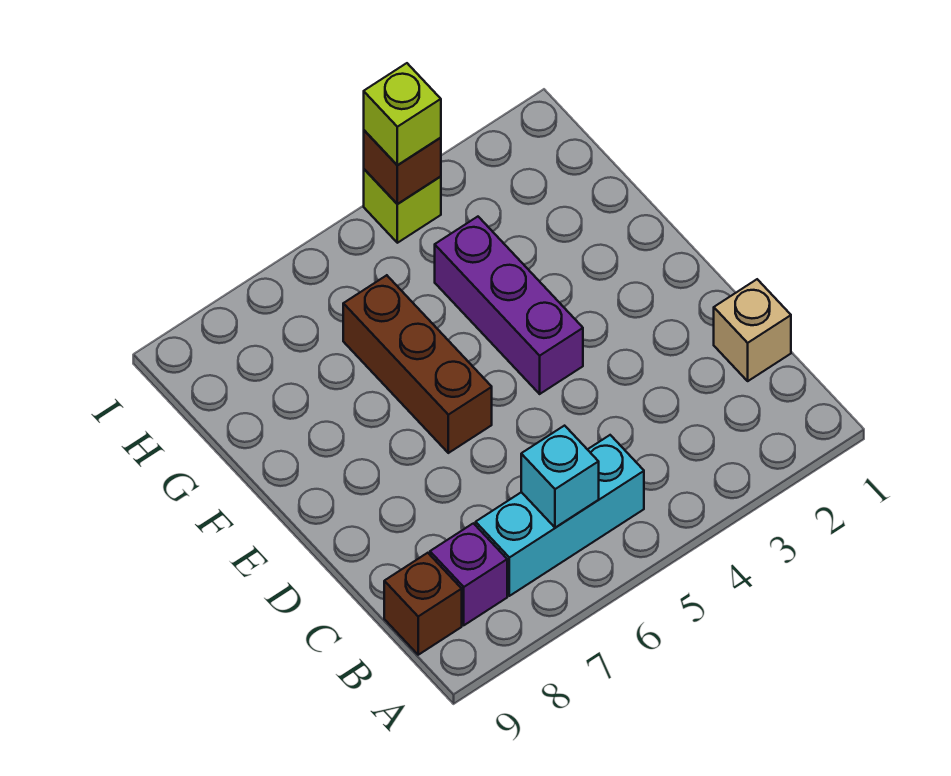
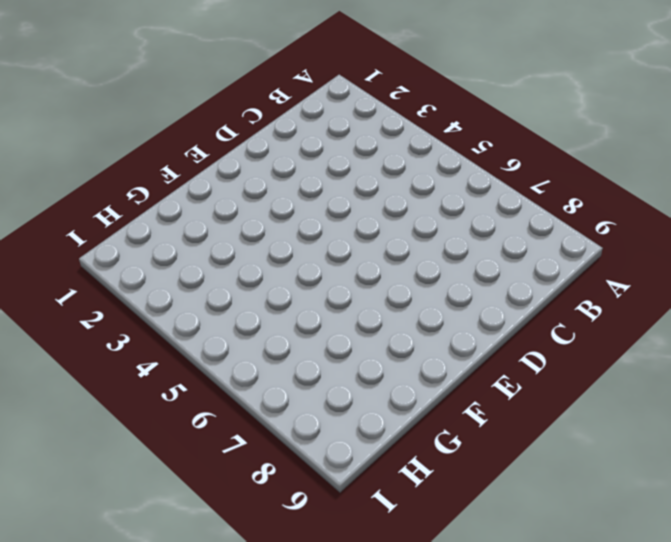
none -> cyan 1x3 brick [476,435,644,596]
none -> purple 1x1 brick [430,523,507,625]

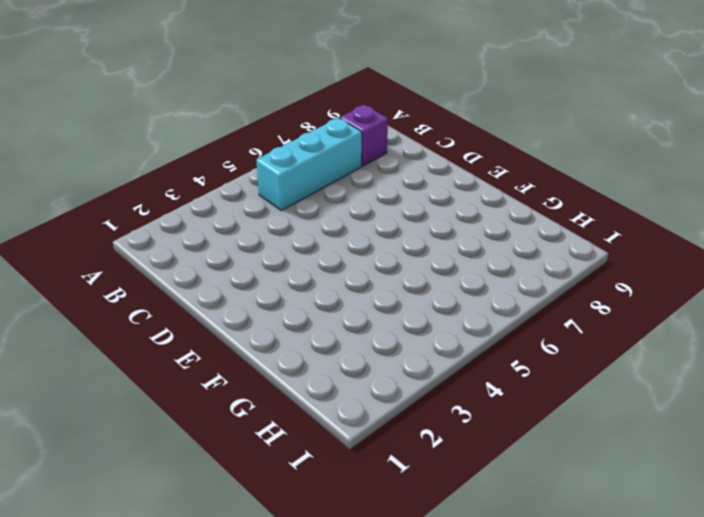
none -> brown 1x1 brick [384,553,462,655]
none -> tan 1x1 brick [714,279,791,381]

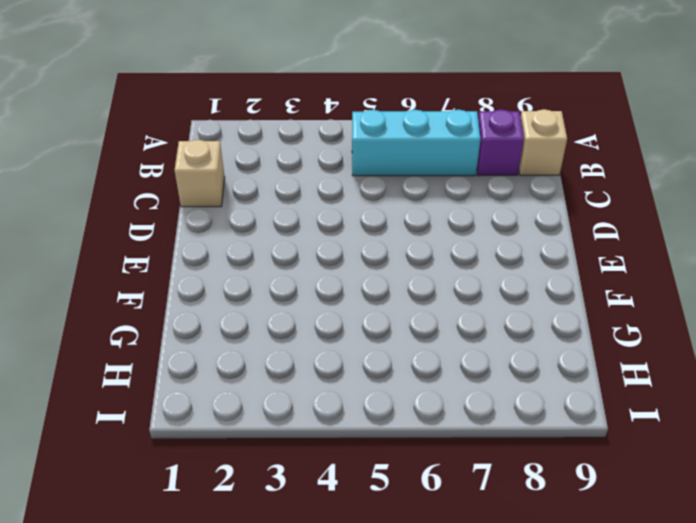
tan 1x1 brick [519,109,567,175] -> brown 1x1 brick [384,553,462,655]
none -> purple 1x3 brick [435,217,583,394]
none -> brown 1x3 brick [343,275,492,453]

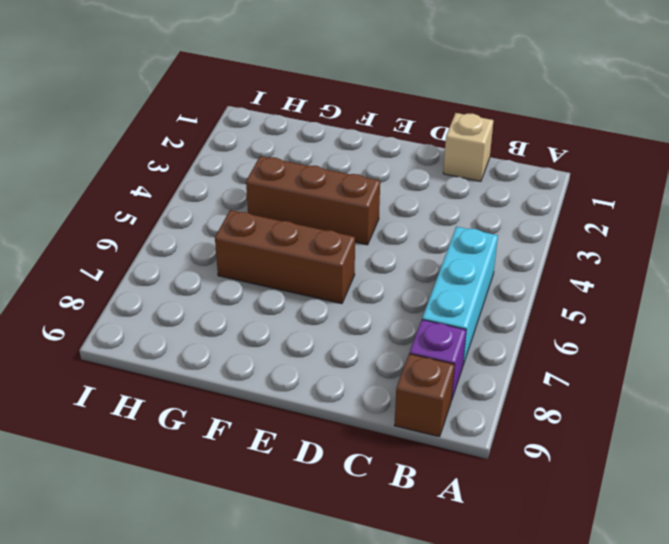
brown 1x3 brick [246,156,380,245] -> purple 1x3 brick [435,217,583,394]
none -> lime 1x1 brick [364,169,441,243]
none -> cyan 1x1 brick [521,426,599,528]

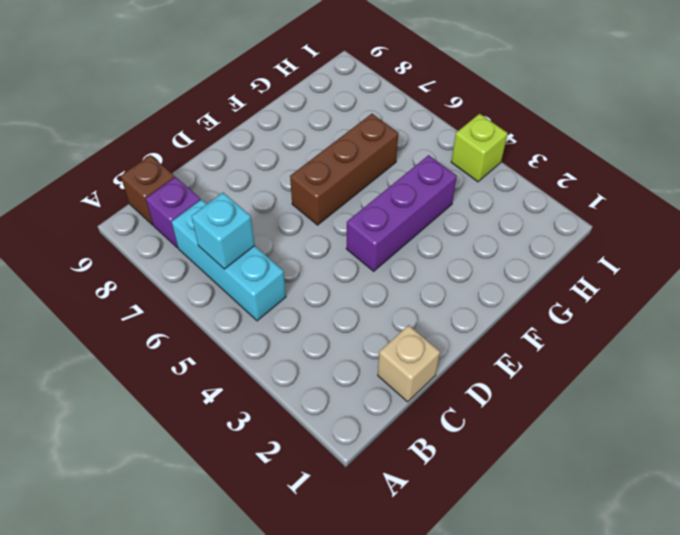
none -> brown 1x1 brick [364,130,441,204]
none -> lime 1x1 brick [364,63,441,165]

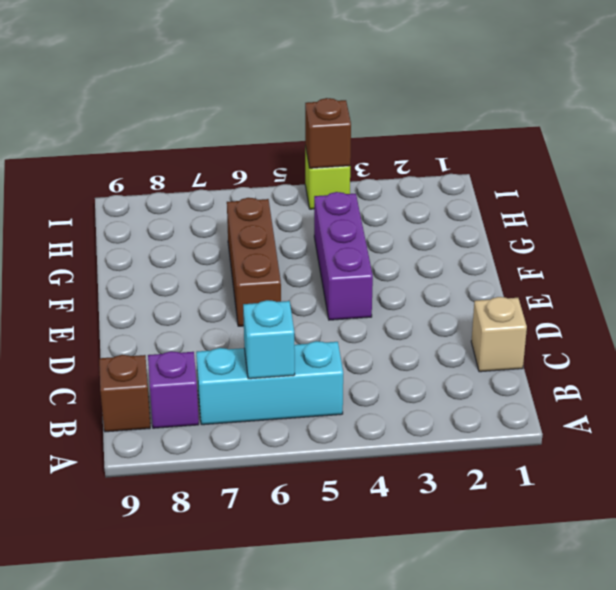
none -> lime 1x1 brick [364,63,441,165]

